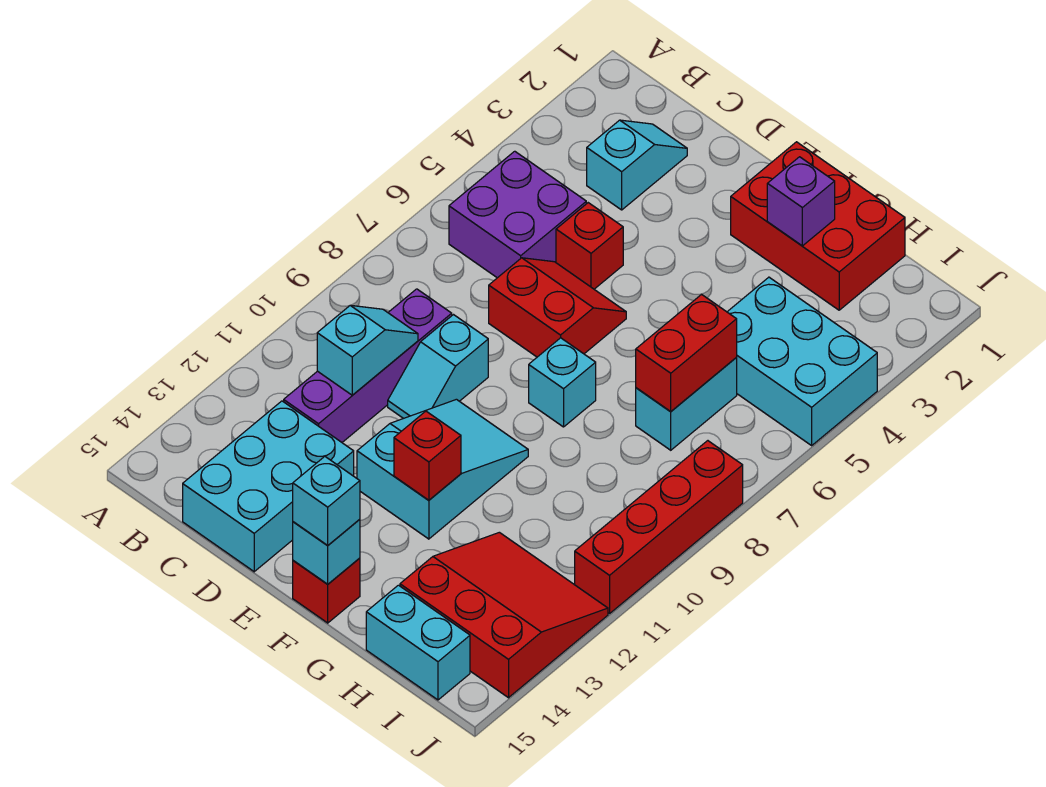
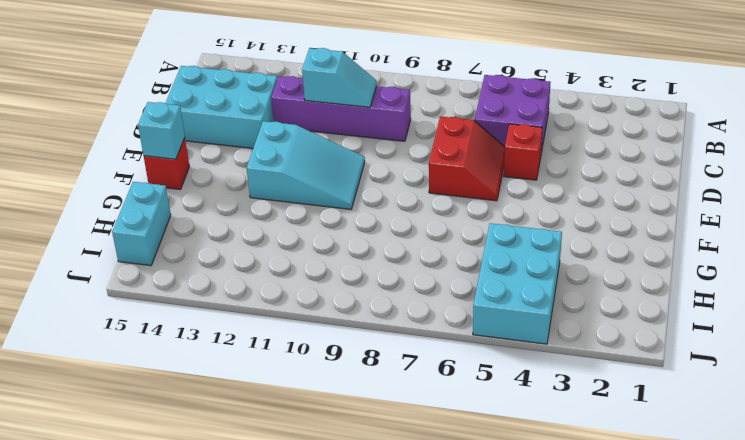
none -> cyan 1x2 slope [587,120,687,210]
none -> cyan 1x2 slope [388,315,488,419]
none -> red 2x3 brick [731,142,905,310]

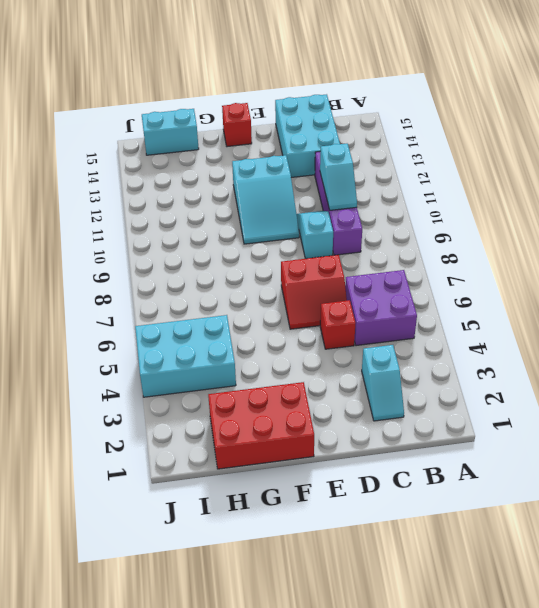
none -> cyan 1x1 brick [529,338,596,427]
none -> cyan 1x2 brick [636,358,737,450]
none -> red 3x3 slope [400,532,608,698]

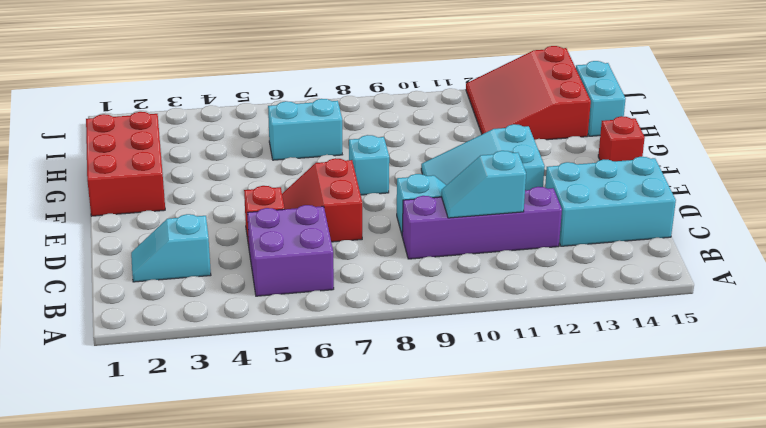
none -> cyan 2x3 brick [728,277,877,445]
none -> red 1x4 brick [575,441,743,614]
none -> red 1x1 brick [394,411,461,500]

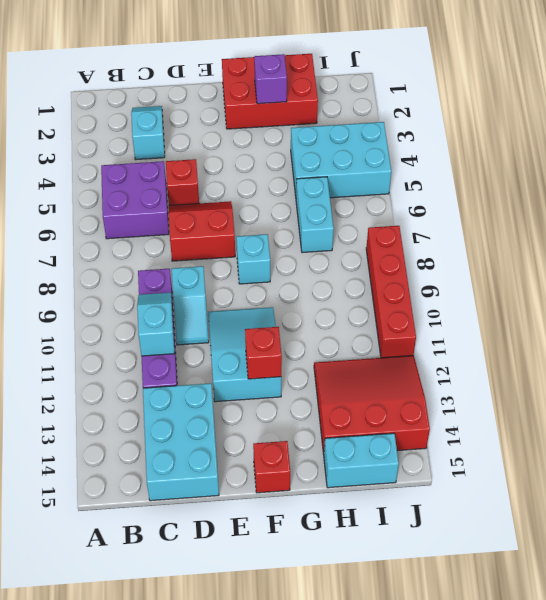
none -> cyan 1x1 brick [293,519,360,584]
none -> red 1x2 brick [636,295,737,412]
none -> cyan 1x1 brick [293,457,360,546]

